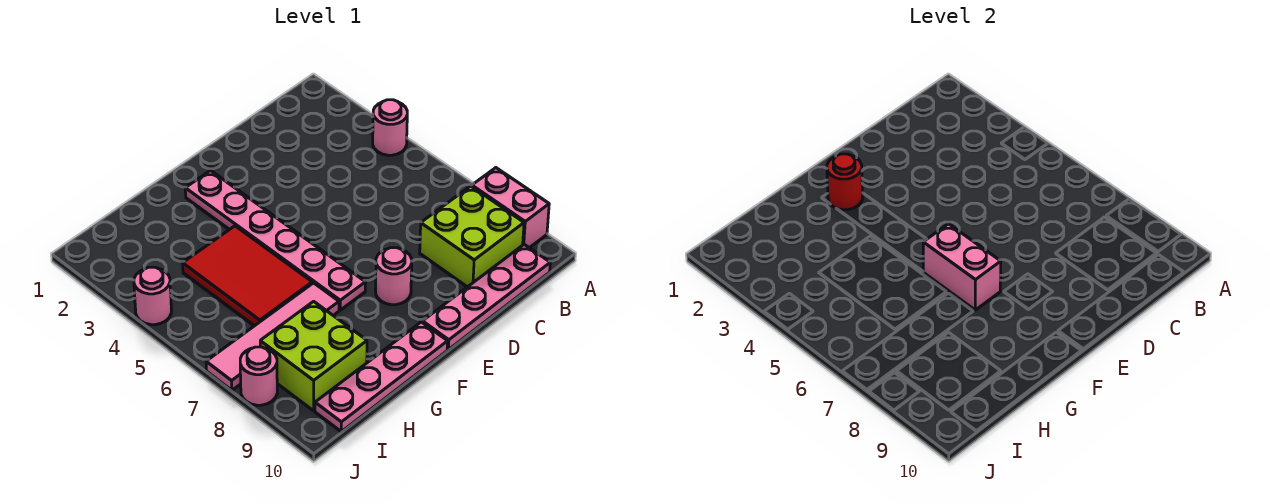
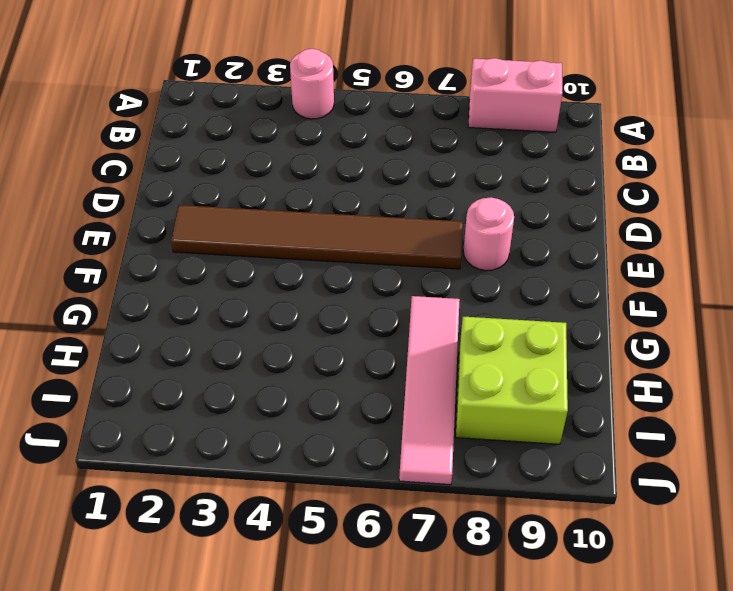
brown 1x6 tile [171,205,463,269] -> none
none -> lime 2x2 brick [420,186,524,287]
none -> pink 1x4 plate [422,245,550,350]
none -> pink 1x6 plate [185,171,366,310]

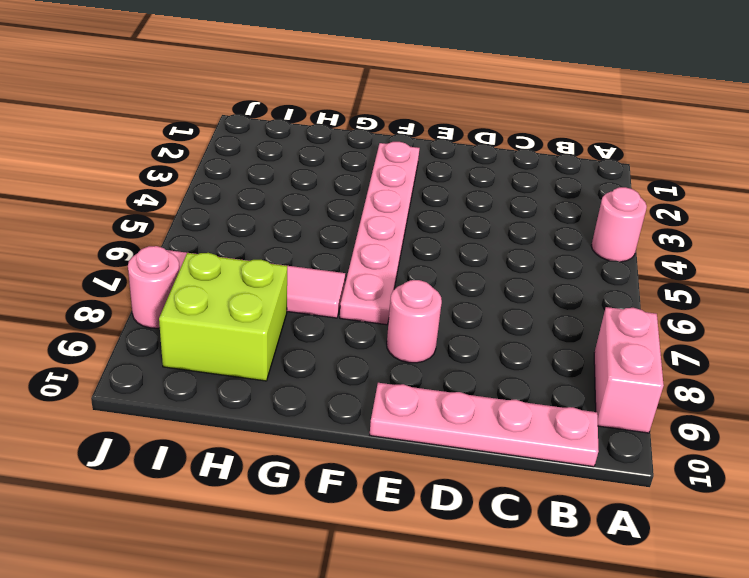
none -> lime 2x2 brick [420,186,524,287]
none -> pink 1x4 plate [315,322,448,432]
none -> red 2x3 tile [183,226,312,326]

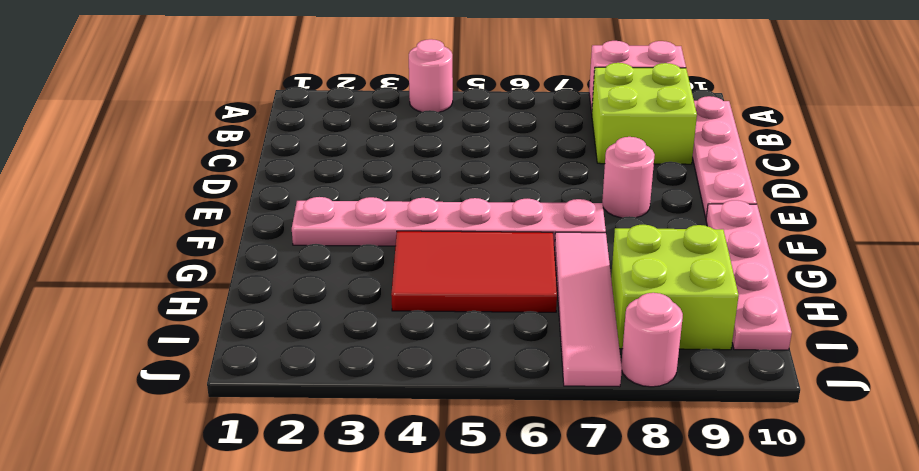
none -> pink 1x1 round brick [134,267,171,325]
none -> red 1x1 round brick [827,154,862,210]
none -> pink 1x2 brick [923,224,1001,310]

